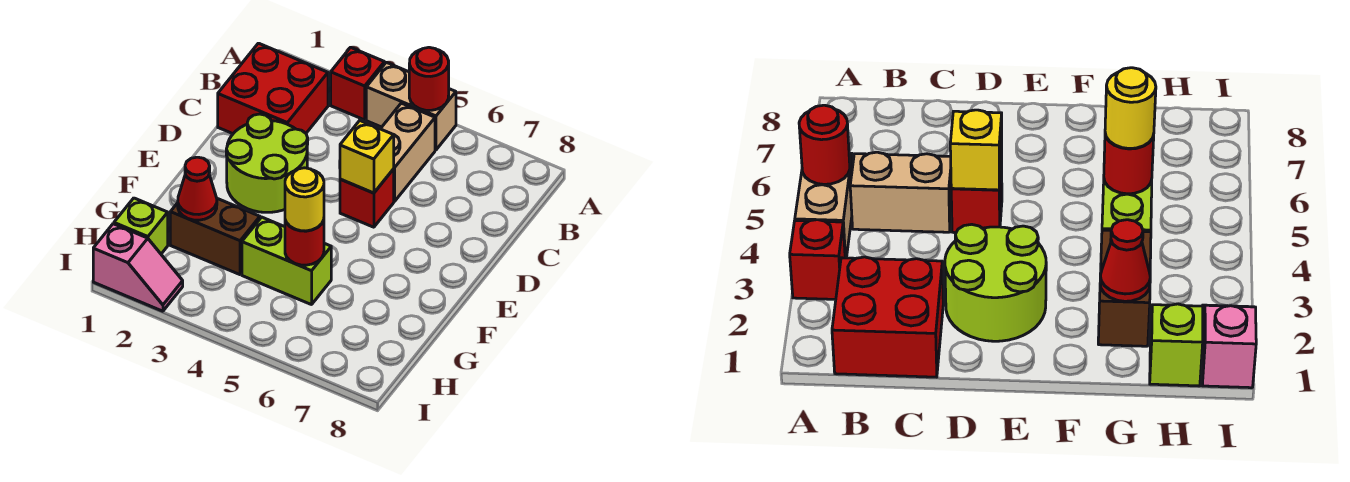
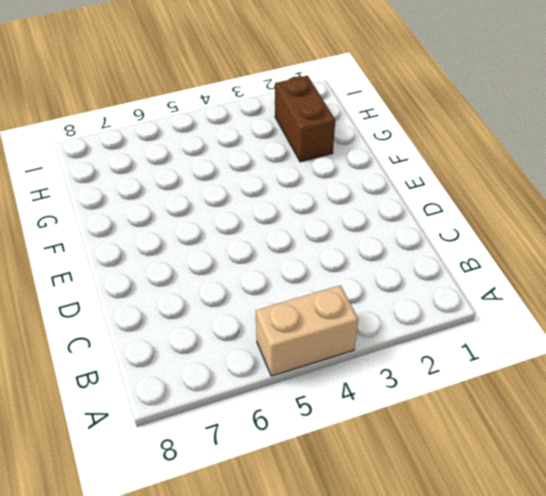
brown 1x2 brick [275,76,335,162] -> brown 1x2 brick turned to [170,199,260,275]
none -> red 1x1 brick [331,47,384,120]
none -> red 2x2 brick [218,43,328,134]
none -> tan 1x2 brick [381,103,435,201]

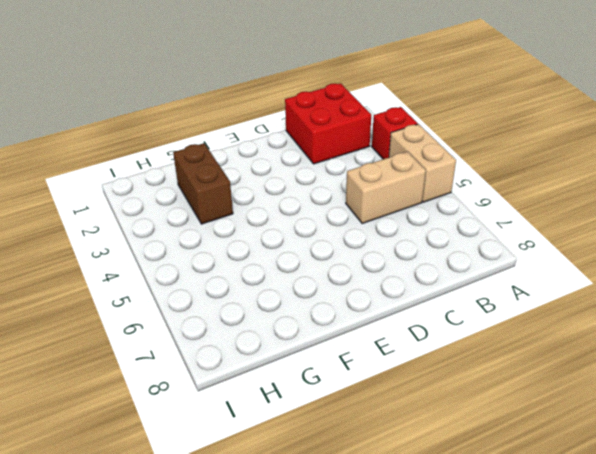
none -> lime 2x2 round brick [226,114,308,212]
none -> red 1x1 brick [340,169,394,227]
none -> lime 1x2 brick [242,217,331,305]

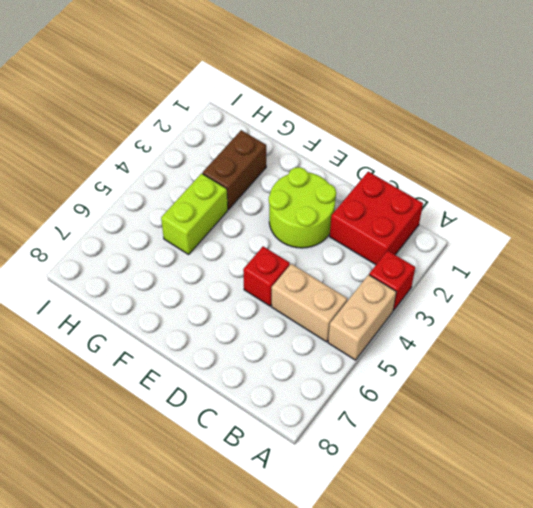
none -> lime 1x1 brick [114,198,168,254]
none -> pink 1x2 slope [93,224,183,311]
none -> red 1x1 round brick [409,47,449,110]

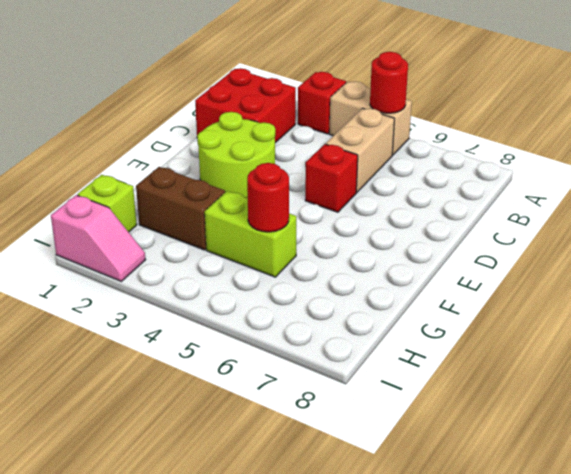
none -> yellow 1x1 brick [340,121,394,193]
none -> red 1x1 cone [178,157,217,220]
none -> yellow 1x1 round brick [285,168,324,231]

